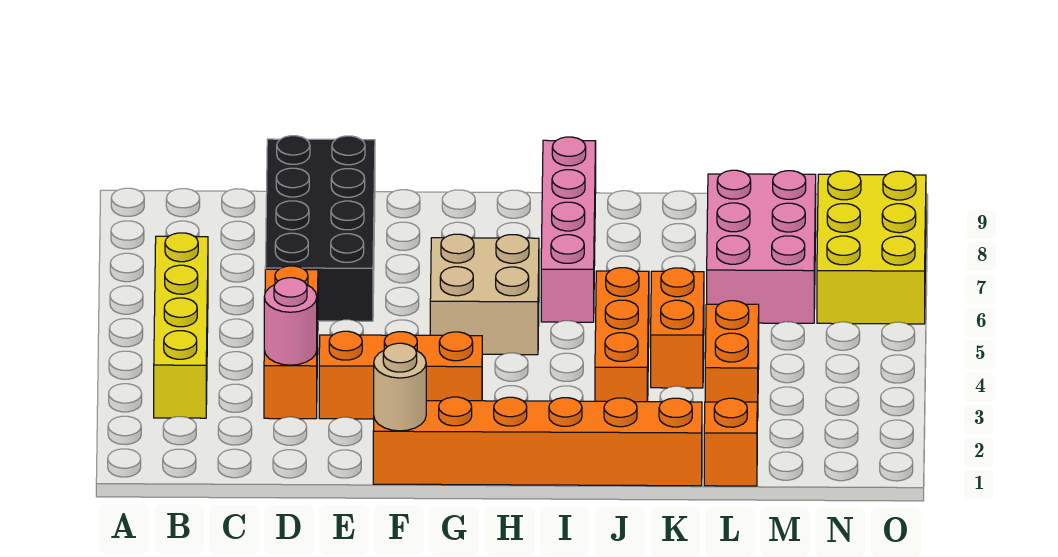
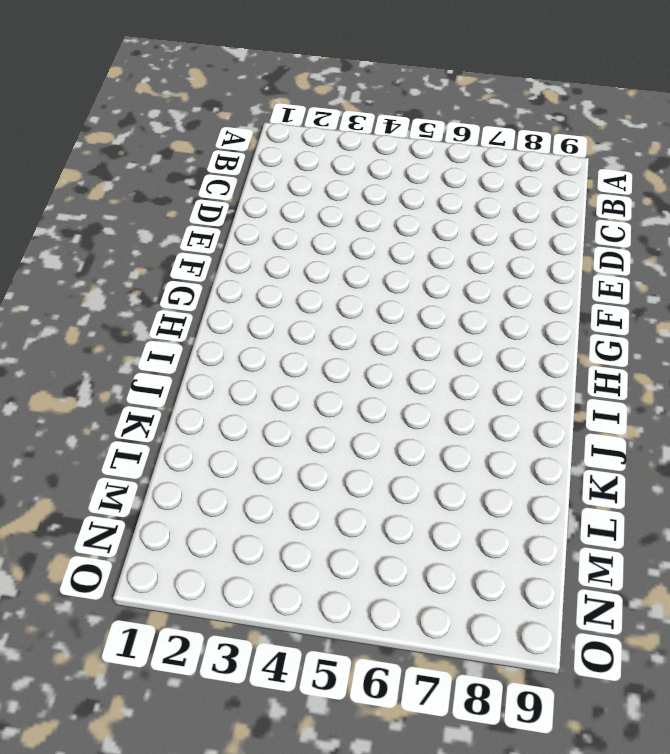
none -> yellow 1x4 brick [154,233,208,418]
none -> orange 1x3 brick [264,266,318,419]
none -> black 2x4 brick [265,136,375,321]

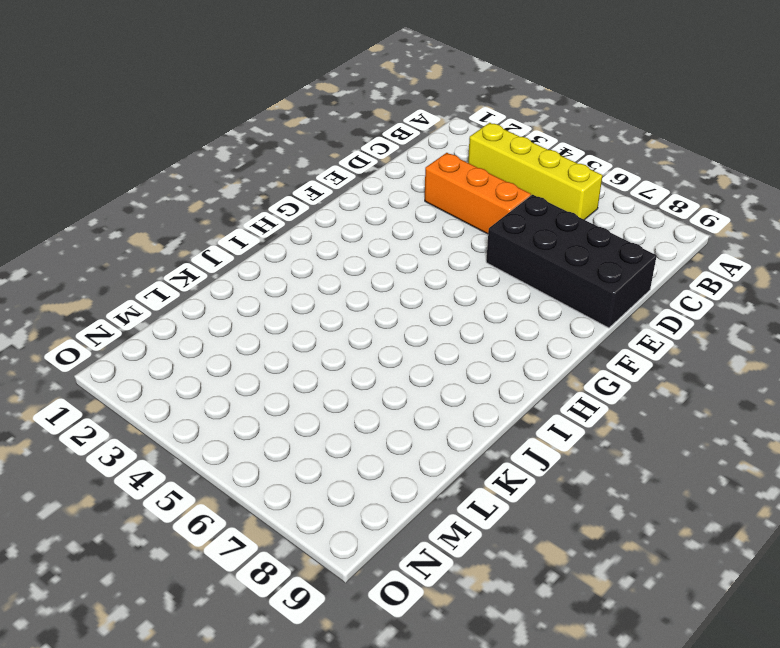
none -> orange 1x3 brick [319,331,482,419]
none -> orange 1x6 brick [373,397,702,486]
none -> tan 2x2 brick [430,234,539,355]

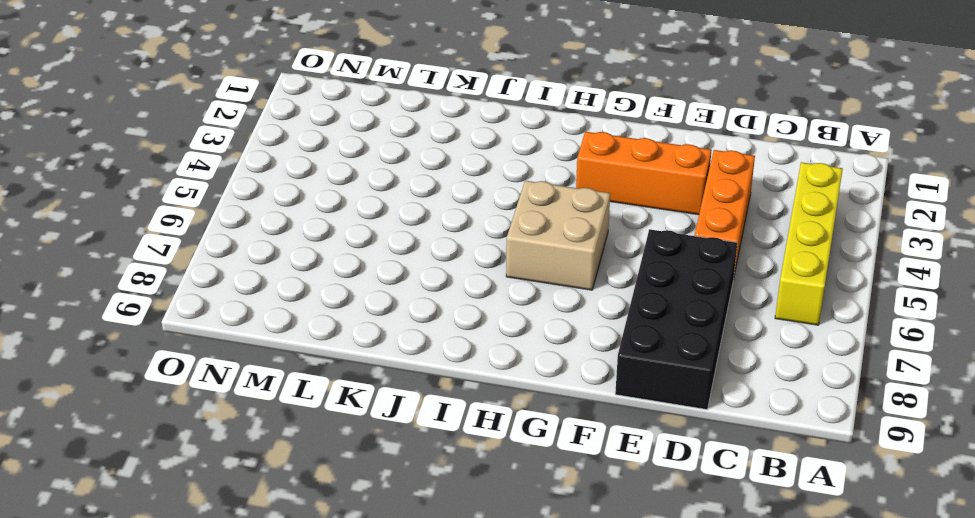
none -> orange 1x6 brick [373,397,702,486]
none -> pink 1x4 brick [541,137,596,322]
none -> orange 1x3 brick [595,268,649,402]

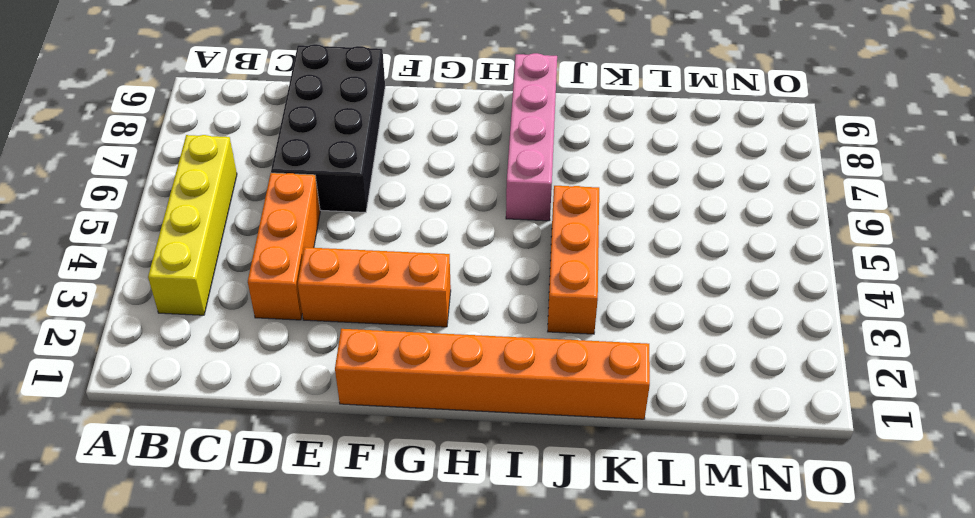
none -> tan 2x2 brick [430,234,539,355]
none -> orange 1x2 brick [651,268,704,388]
none -> orange 1x1 brick [704,398,757,486]

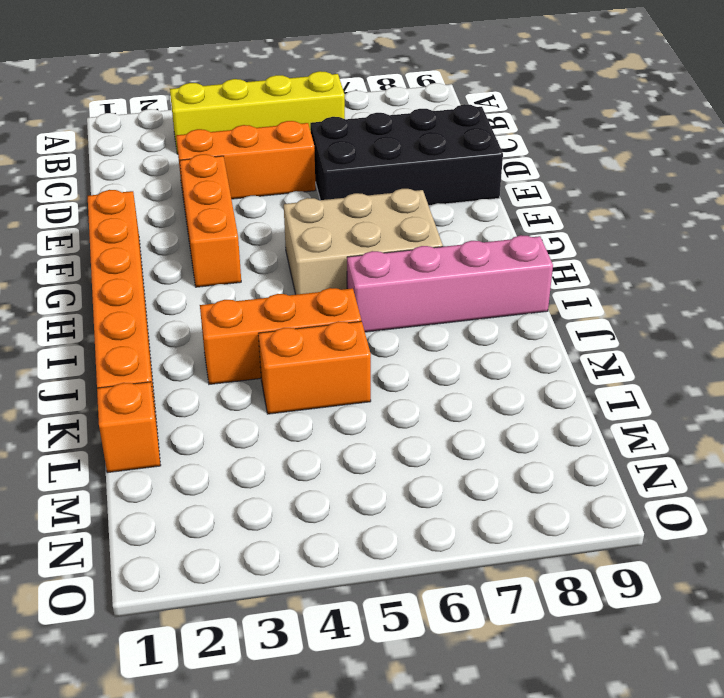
tan 2x3 brick [284,189,443,295] -> tan 2x2 brick [430,234,539,355]
none -> orange 1x2 brick [705,301,759,421]
none -> pink 2x3 brick [707,170,816,323]
none -> yellow 2x3 brick [817,171,926,324]

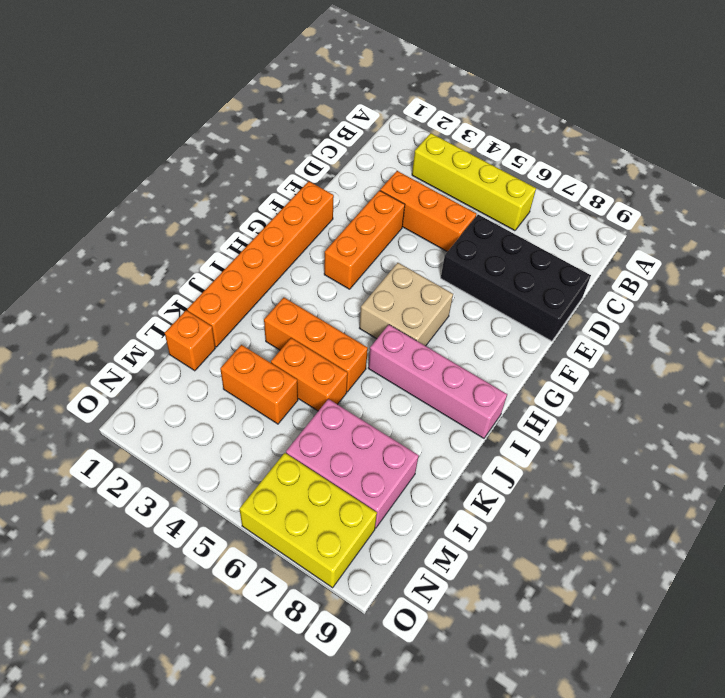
none -> pink 1x1 round brick [264,278,317,365]
none -> tan 1x1 round brick [374,343,426,431]

